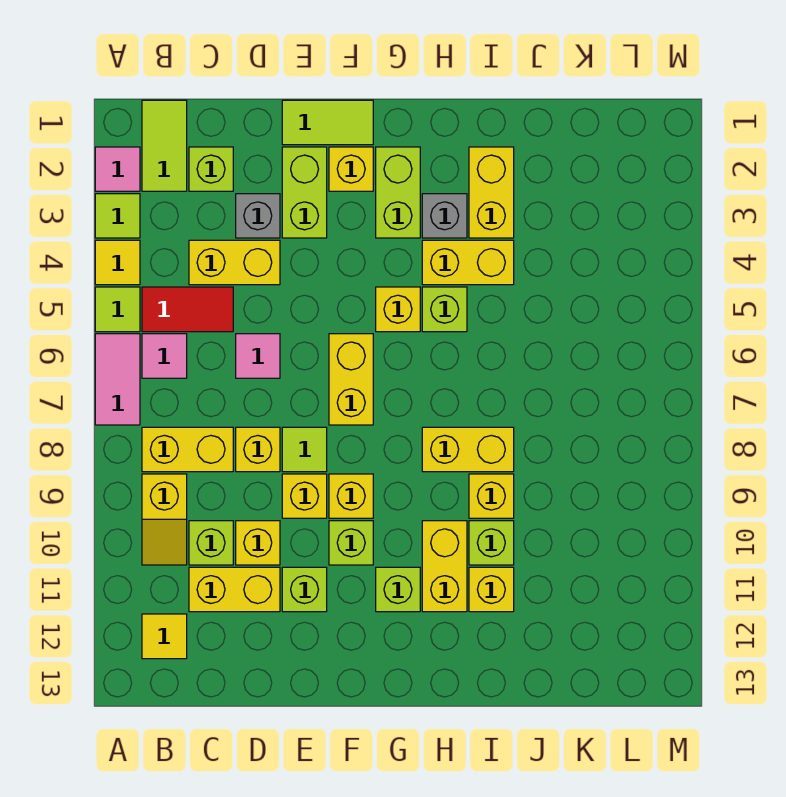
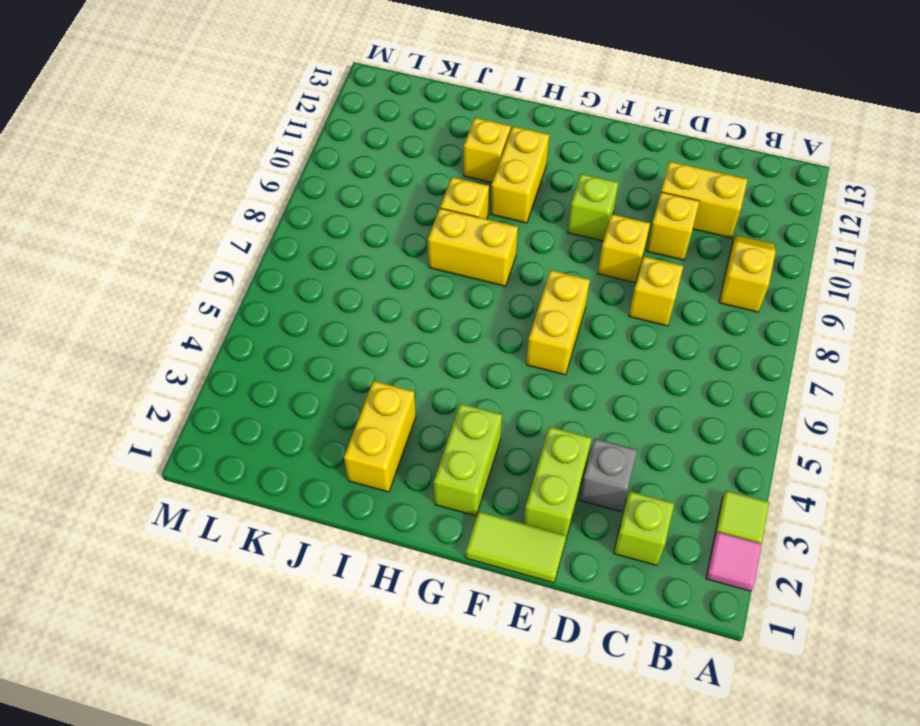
none -> yellow 1x1 tile [95,240,140,285]
none -> lime 1x1 tile [95,287,140,332]
none -> pink 1x2 tile [95,334,140,425]
none -> lime 1x2 tile [142,100,187,191]

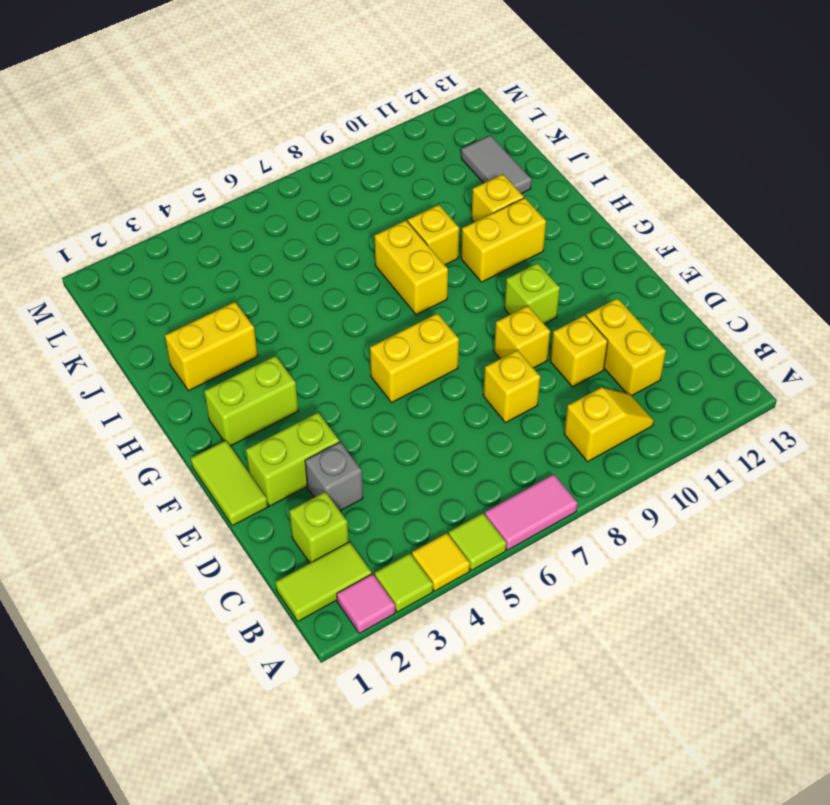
grey 1x2 tile [461,135,532,194] -> none
none -> red 1x2 tile [142,287,233,332]
none -> pink 1x1 tile [142,334,187,378]
none -> yellow 1x2 brick [142,427,233,472]
none -> yellow 1x1 tile [142,614,187,659]

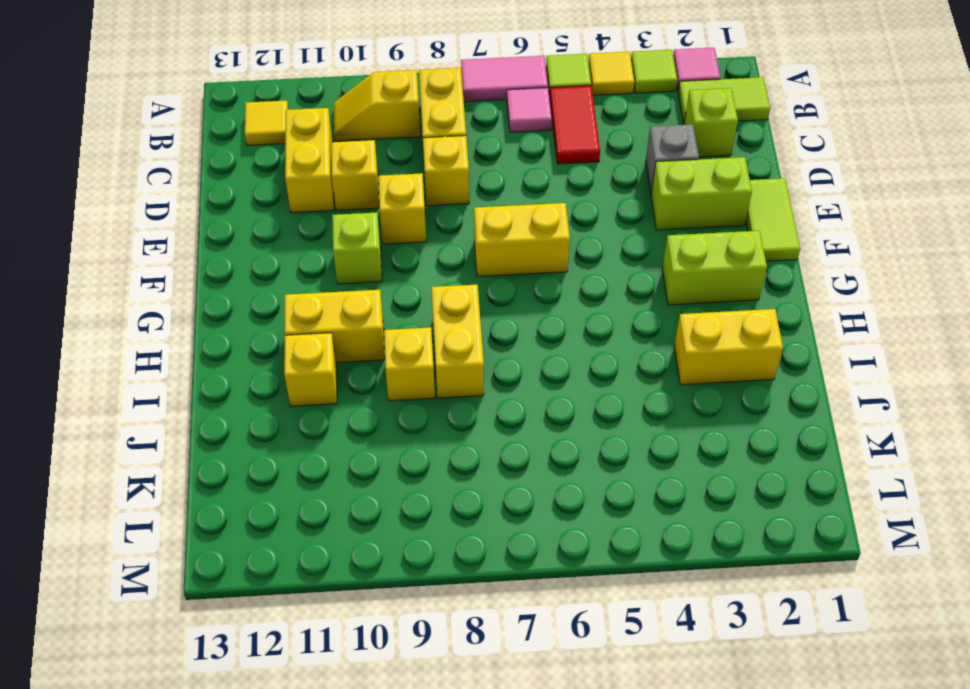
none -> yellow 1x2 brick [189,240,280,285]
none -> lime 1x1 brick [189,521,233,565]
none -> pink 1x1 tile [236,334,280,378]
none -> lime 1x1 tile [282,427,327,472]

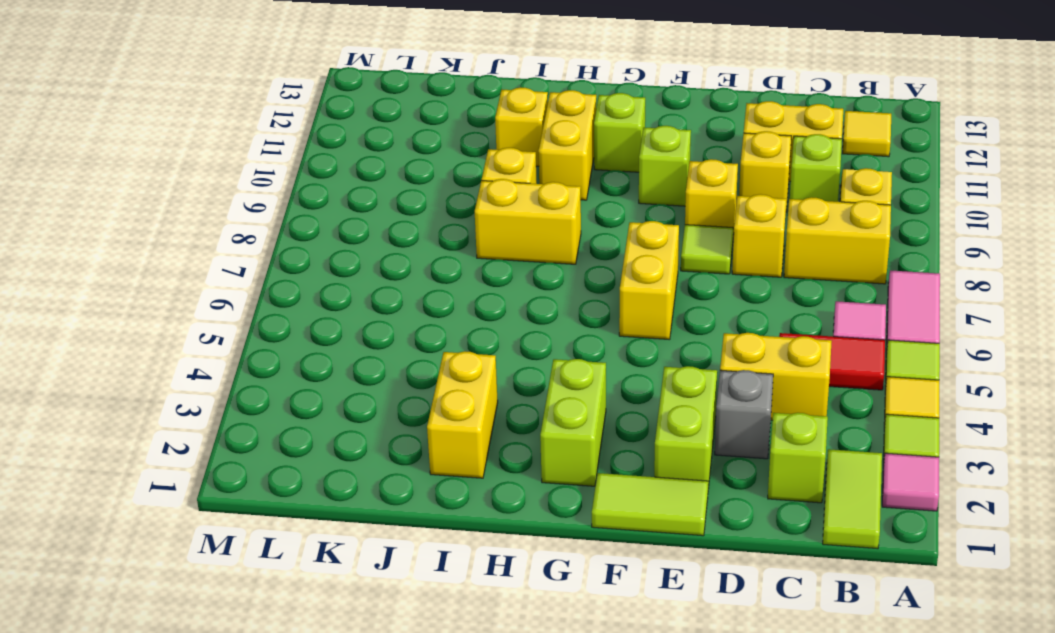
none -> pink 1x1 tile [236,334,280,378]
none -> lime 1x1 brick [282,567,327,612]
none -> yellow 1x1 brick [329,147,373,191]
none -> yellow 1x1 brick [329,474,373,518]

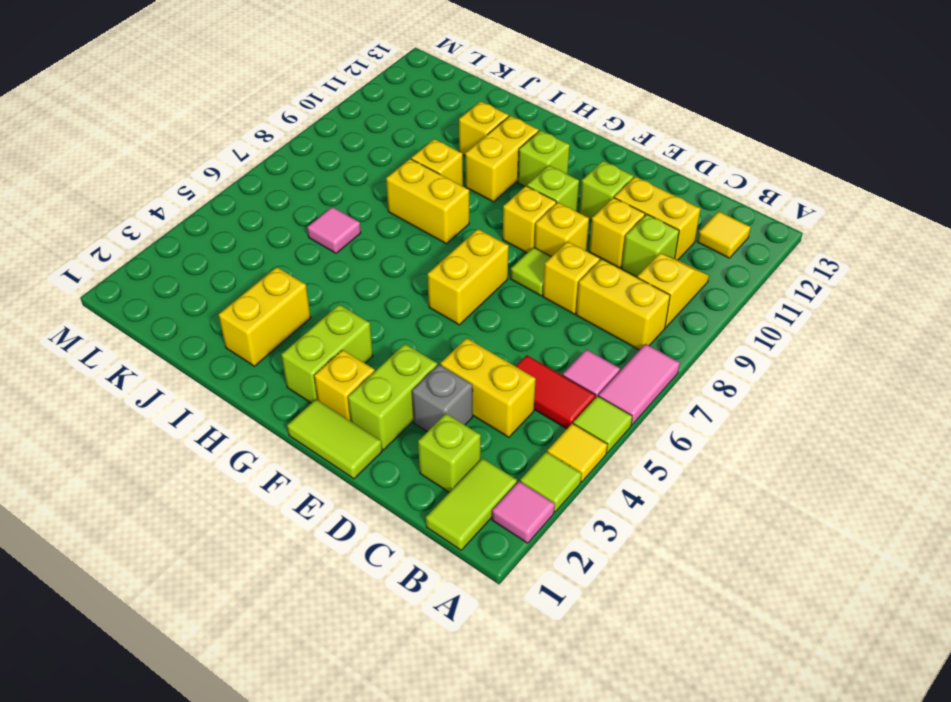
pink 1x1 tile [307,207,361,253] -> pink 1x1 tile moved to [236,334,280,378]
none -> yellow 1x1 brick [376,287,420,332]
none -> grey 1x1 brick [422,194,467,238]
none -> yellow 1x2 brick [422,240,514,285]
none -> lime 1x1 brick [422,287,467,332]

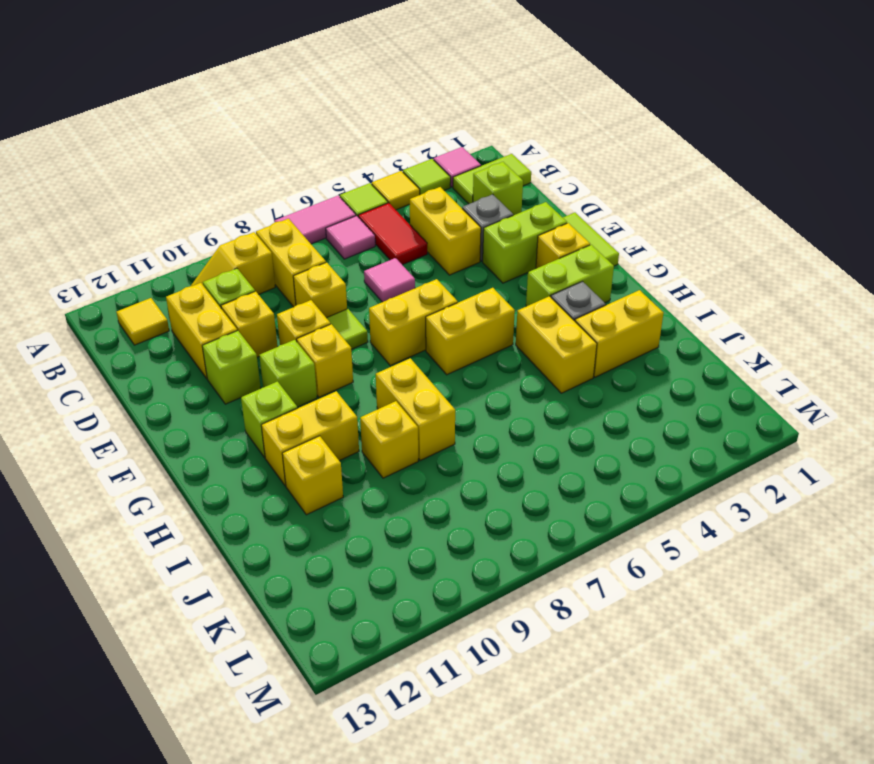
yellow 1x2 brick [426,288,515,375] -> yellow 1x1 brick [376,287,420,332]
none -> lime 1x1 brick [422,287,467,332]
none -> lime 1x1 brick [469,521,514,565]

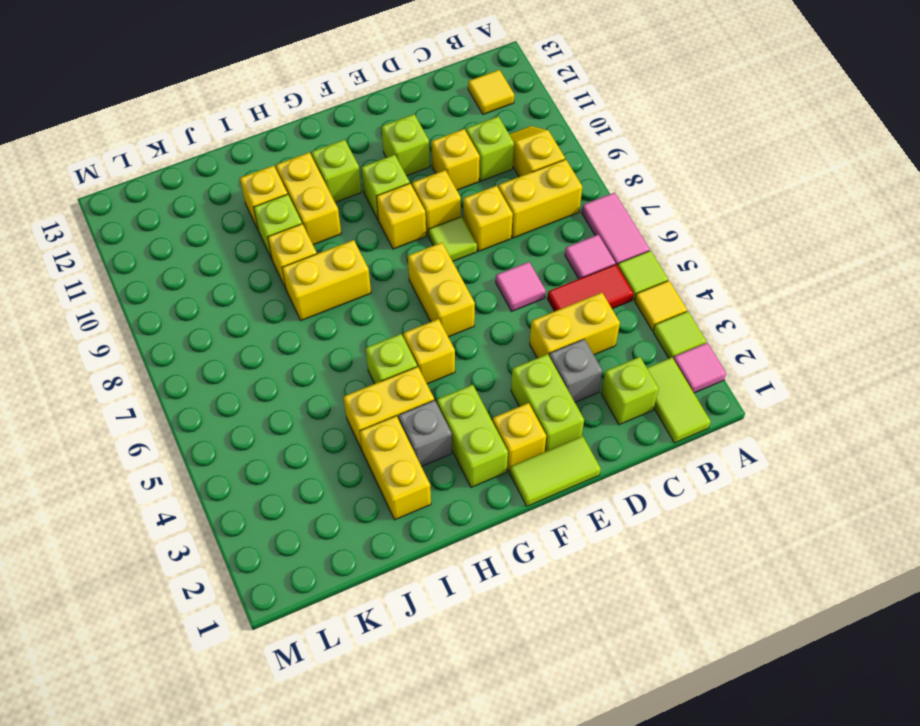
none -> yellow 1x2 brick [189,567,280,612]

